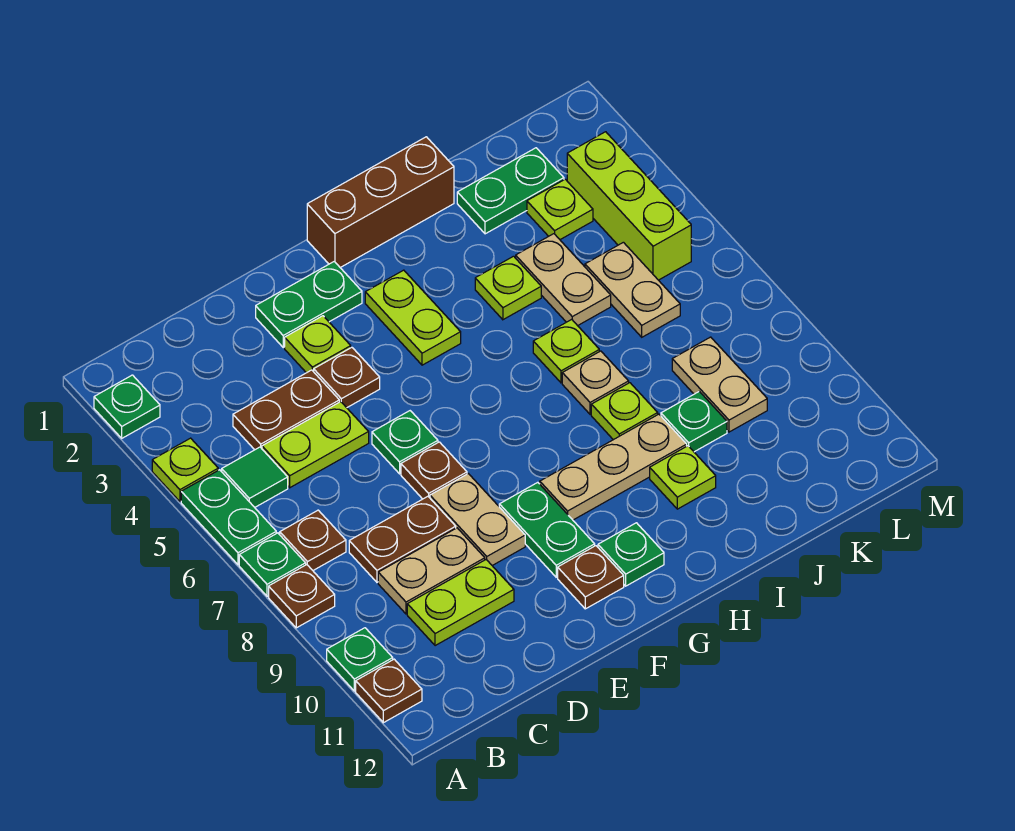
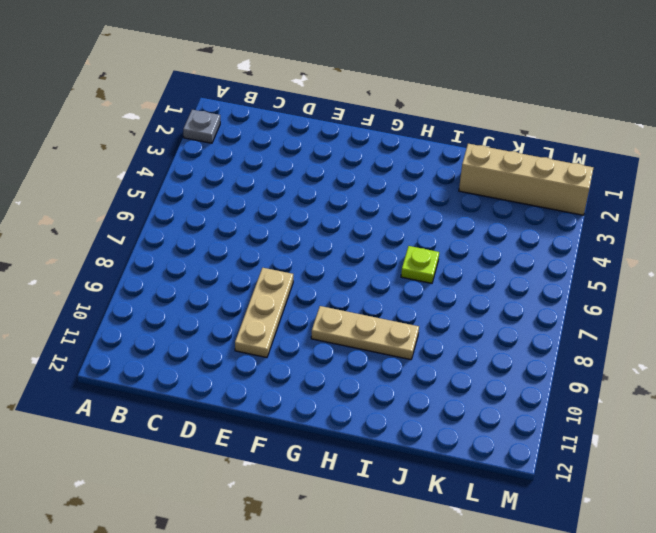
grey 1x1 plate [183,110,220,143] -> green 1x1 plate [94,375,160,438]
tan 1x3 plate [235,268,293,358] -> tan 1x2 plate [430,474,525,565]
tan 1x4 brick [459,144,593,215] -> green 1x2 plate [457,148,564,234]
none -> lime 1x1 plate [152,438,218,501]
none -> green 1x2 plate [181,470,276,565]
none -> green 1x1 plate [239,533,306,596]
none -> brown 1x1 plate [269,565,335,628]

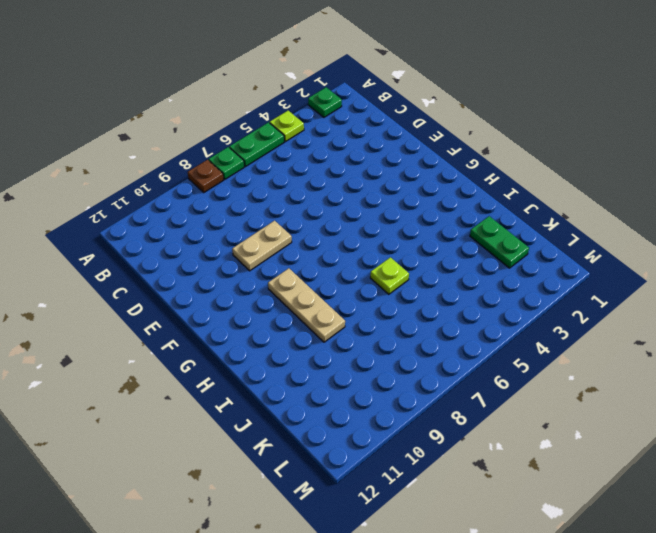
none -> green 1x1 plate [327,628,393,691]
none -> brown 1x1 plate [356,659,422,723]
none -> green 1x1 tile [222,447,288,507]
none -> brown 1x1 plate [280,510,346,570]

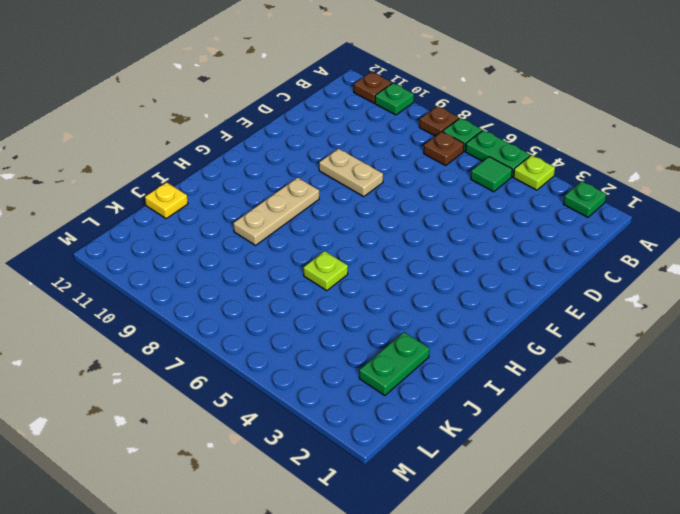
yellow 1x1 plate [145,182,188,219] -> none
none -> brown 1x2 plate [233,370,339,450]
none -> lime 1x2 plate [262,402,369,488]
none -> brown 1x2 plate [349,496,456,582]
none -> tan 1x2 plate [378,528,485,614]

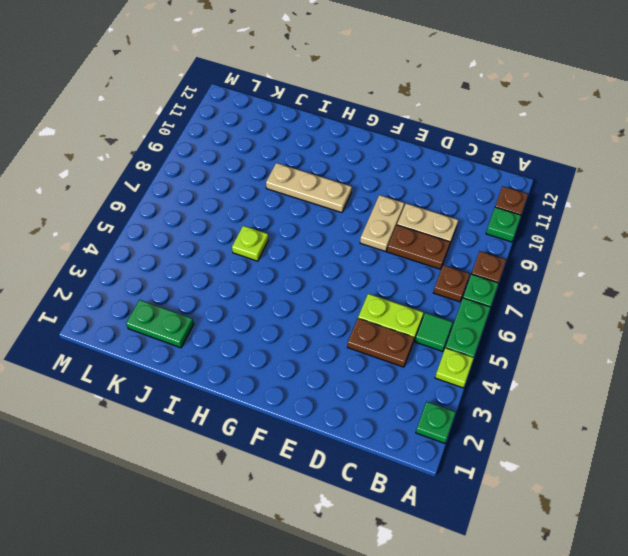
none -> lime 1x2 plate [407,560,514,646]
none -> green 1x2 plate [256,261,362,347]
none -> lime 1x1 plate [285,316,351,373]
none -> brown 1x1 plate [314,347,380,408]

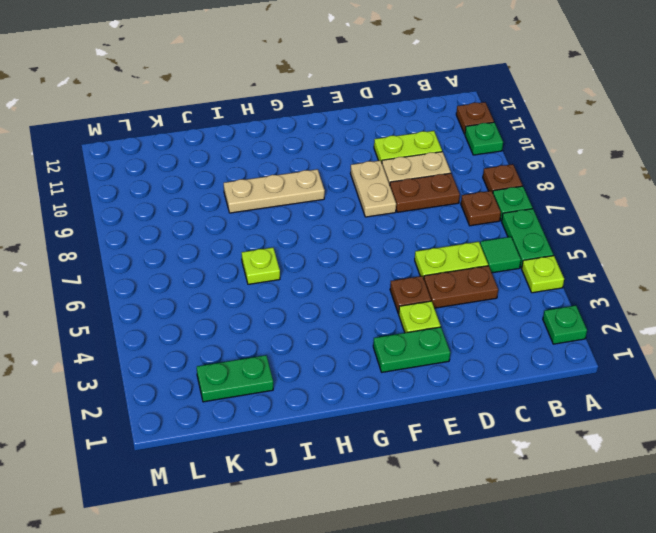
none -> green 1x1 plate [372,411,438,474]
none -> brown 1x1 plate [401,442,467,499]
none -> green 1x2 plate [499,482,595,577]
none -> brown 1x1 plate [558,546,624,609]

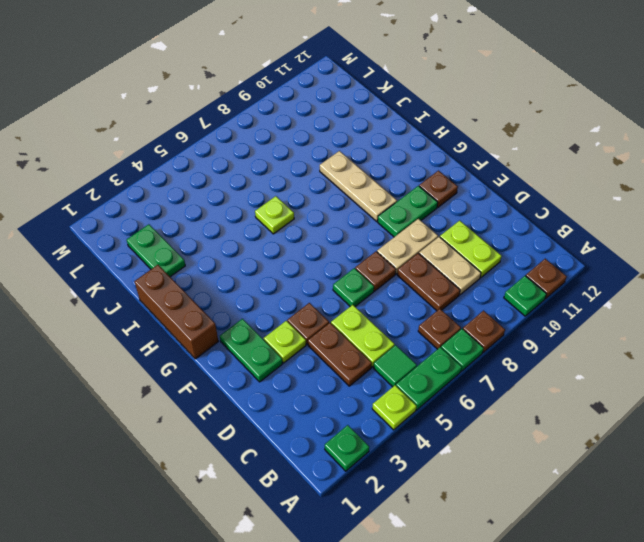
none -> lime 1x2 plate [365,270,461,365]
none -> green 1x1 plate [598,523,664,586]
none -> lime 1x1 plate [475,256,541,320]
none -> tan 1x1 plate [562,351,629,414]

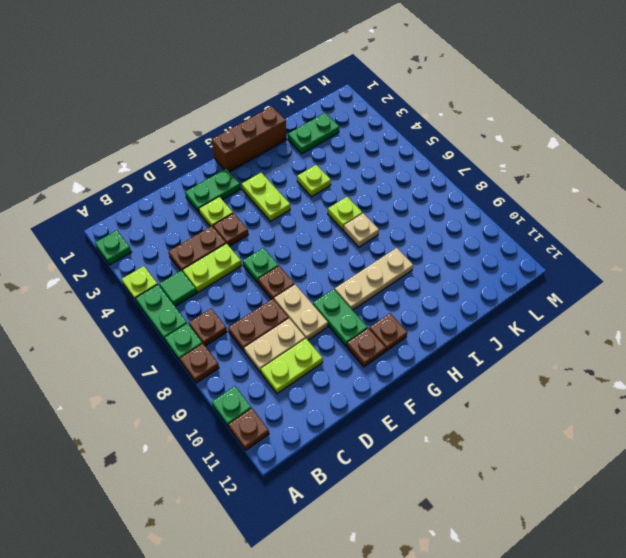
brown 1x1 plate [369,313,407,351] -> green 1x1 plate [598,523,664,586]
none -> lime 1x1 plate [591,383,658,440]
none -> lime 1x1 plate [650,446,716,509]
none -> tan 1x2 plate [516,234,611,326]
none -> green 1x1 plate [661,391,727,452]

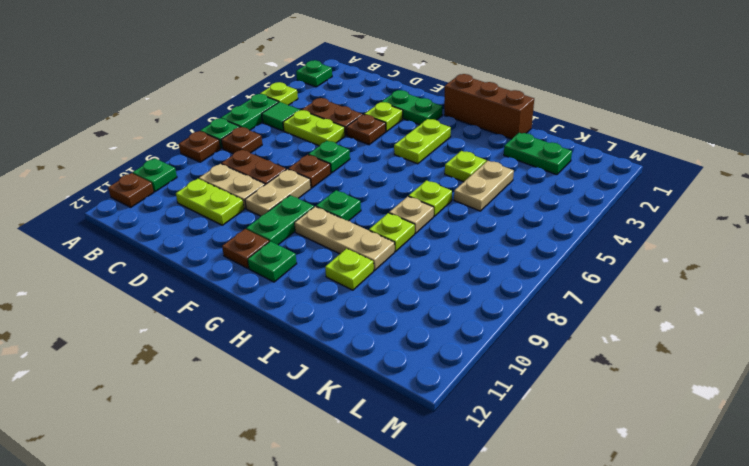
green 1x1 plate [316,190,361,221] -> green 1x1 plate moved to [661,391,727,452]
none -> lime 1x1 plate [527,179,593,240]
none -> tan 1x2 plate [585,242,680,337]
none -> tan 1x2 plate [672,337,767,432]
none -> lime 1x3 brick [567,132,691,280]

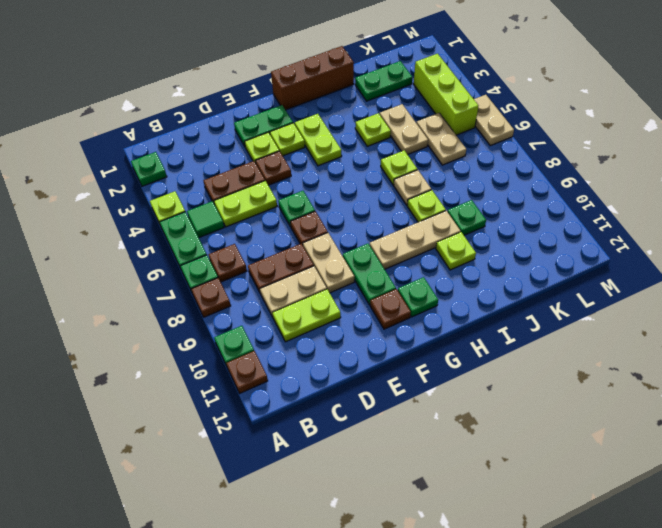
lime 1x1 plate [270,123,305,156] -> lime 1x1 plate moved to [527,179,593,240]
tan 1x2 plate [474,95,514,146] -> tan 1x2 plate moved to [672,337,767,432]

